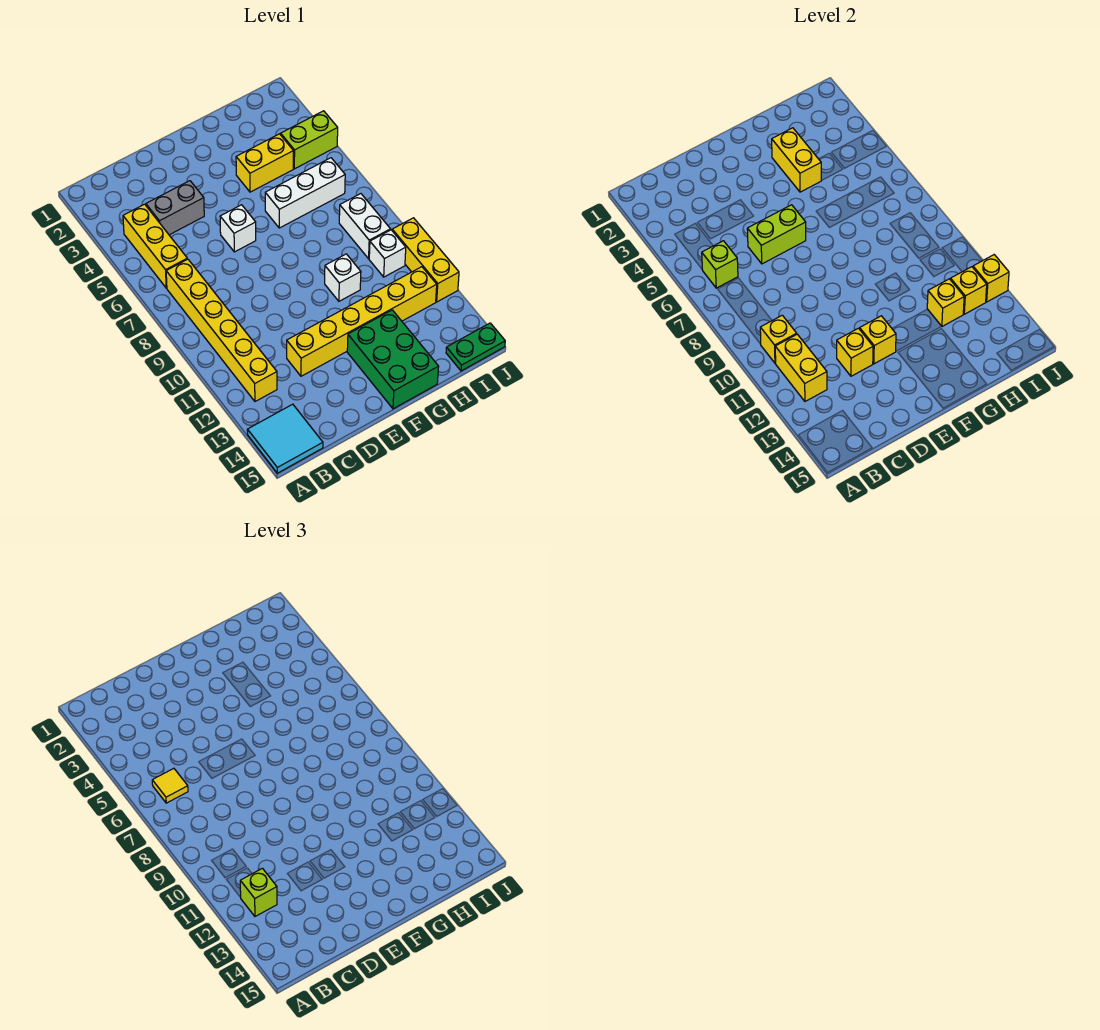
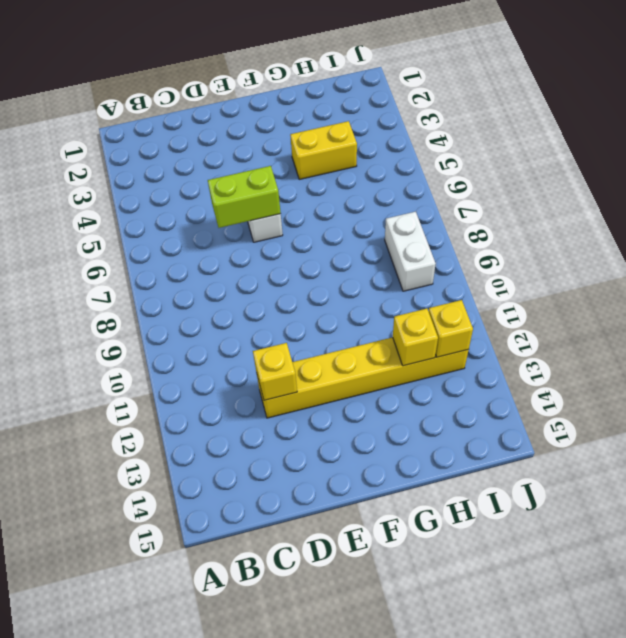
none -> cyan 2x2 tile [247,404,323,473]
none -> yellow 1x3 brick [123,204,187,288]
none -> yellow 1x6 brick [166,259,277,401]

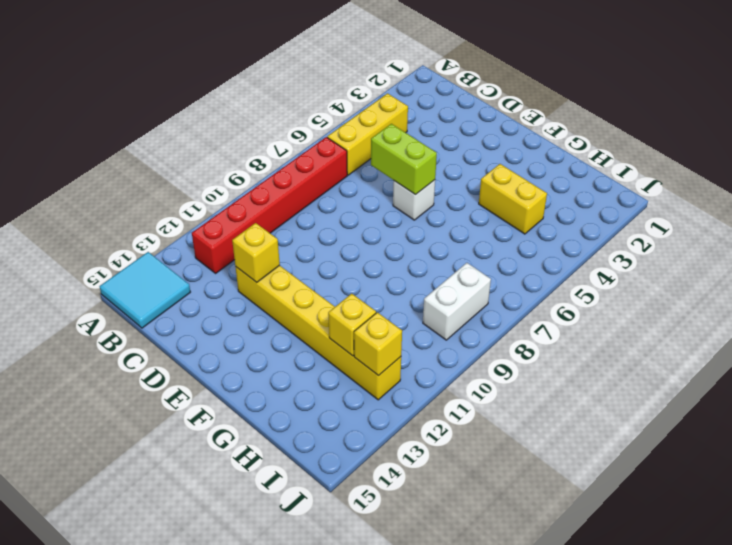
red 1x6 brick [192,137,347,273] -> yellow 1x6 brick [166,259,277,401]
none -> grey 1x2 brick [146,181,204,235]
none -> green 2x3 brick [347,310,439,409]
none -> white 1x3 brick [265,158,345,228]

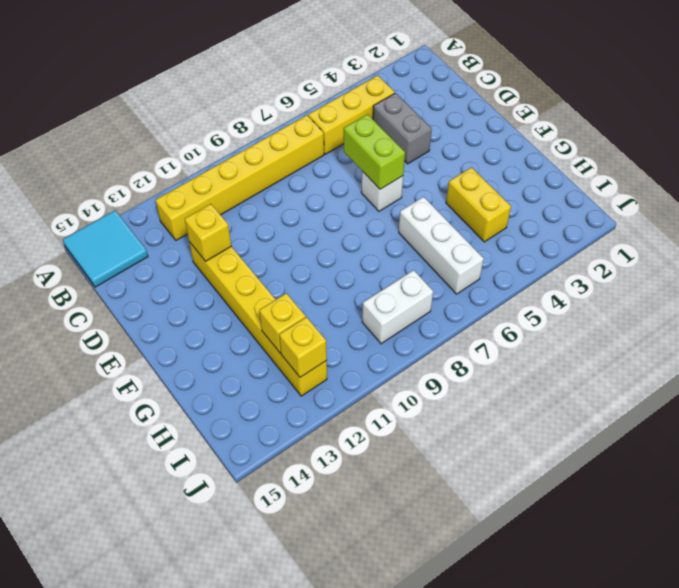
none -> green 2x3 brick [347,310,439,409]
none -> white 1x1 brick [325,254,361,301]
none -> lime 1x2 brick [281,111,338,169]

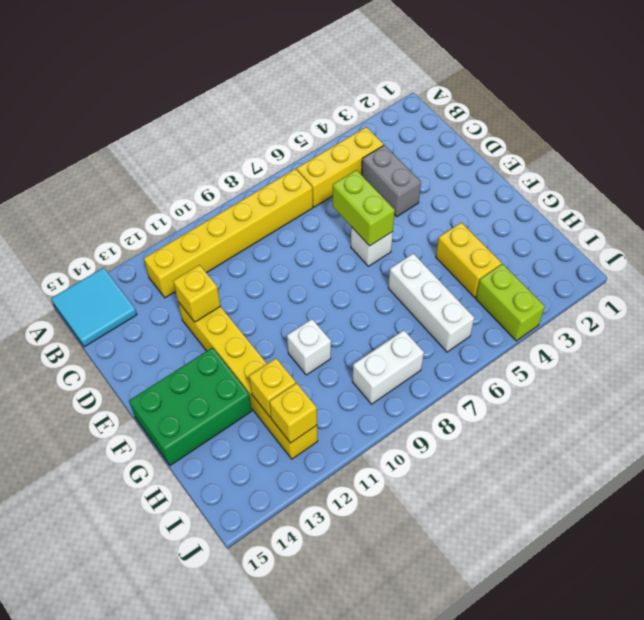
none -> white 1x1 brick [369,230,406,277]
none -> green 1x2 plate [446,323,505,371]
none -> yellow 1x3 brick [392,218,459,302]

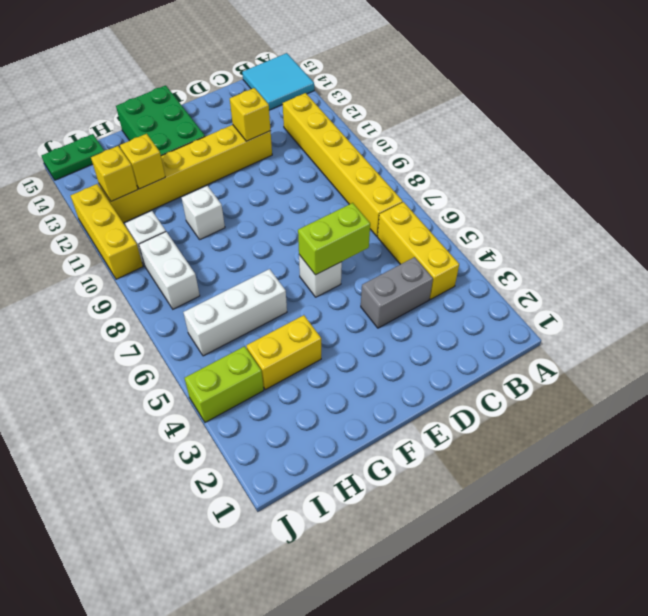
none -> lime 1x1 brick [702,241,738,288]
none -> yellow 1x1 brick [760,315,797,363]
none -> yellow 1x2 brick [775,334,827,401]

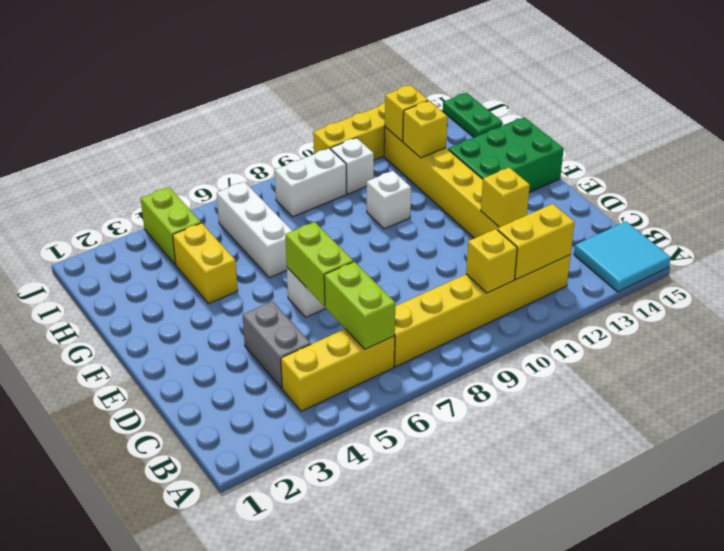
lime 1x2 brick [324,262,395,349] -> lime 1x1 brick [702,241,738,288]
none -> yellow 1x1 brick [860,316,896,364]
none -> yellow 1x2 brick [772,128,821,192]
none -> yellow 1x1 brick [973,255,1009,302]

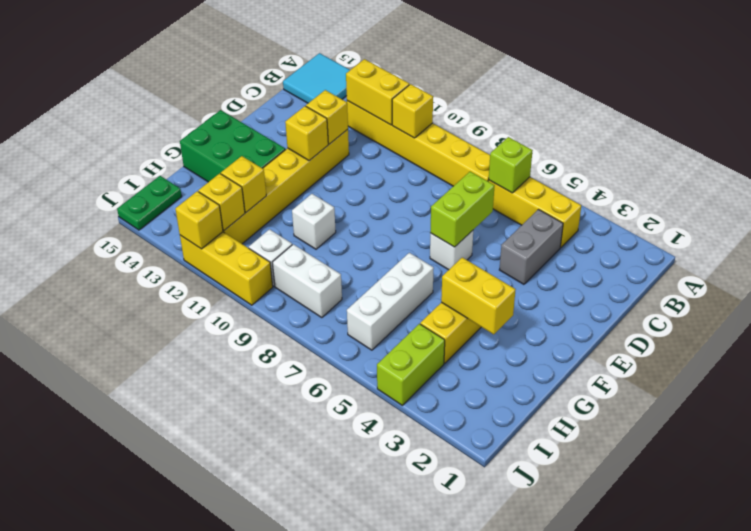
none -> yellow 1x1 tile [152,768,188,803]
none -> lime 1x1 brick [240,868,277,916]

